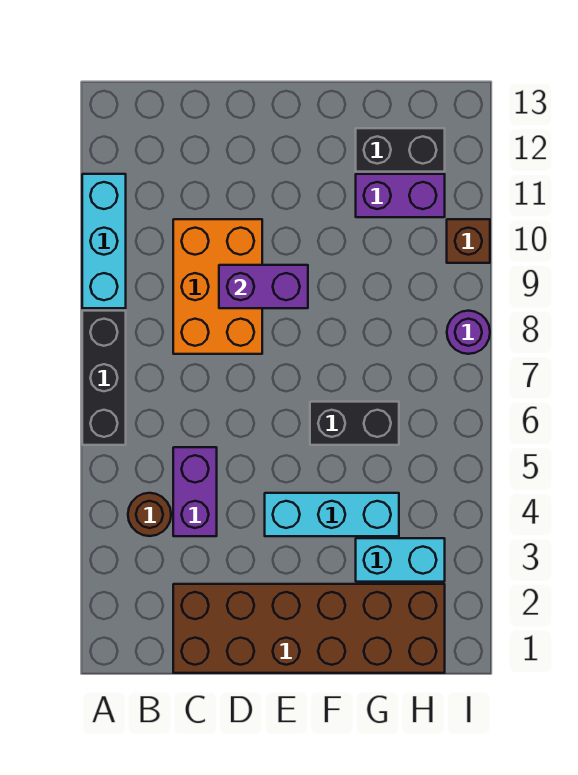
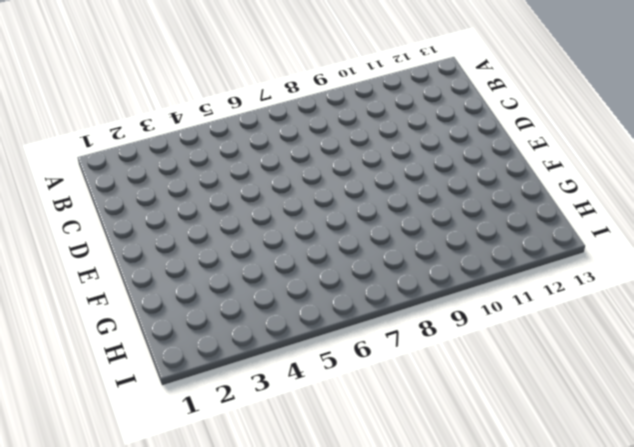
none -> black 1x3 brick [82,311,126,445]
none -> cyan 1x3 brick [82,174,126,308]
none -> brown 1x1 round brick [128,493,171,536]

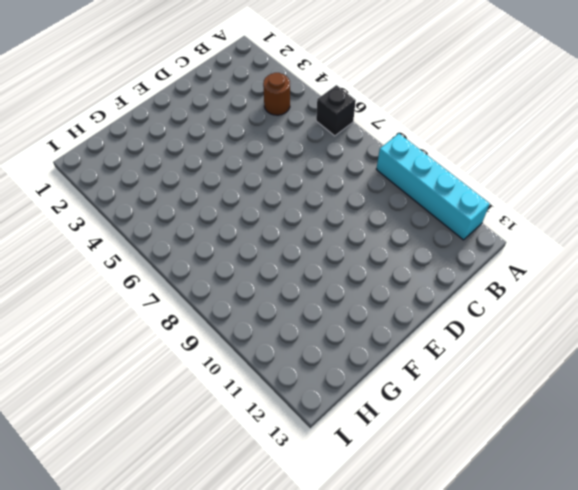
black 1x1 brick [316,85,356,136] -> black 1x3 brick [82,311,126,445]
cyan 1x4 brick [376,134,490,240] -> cyan 1x3 brick [82,174,126,308]
none -> brown 2x6 brick [173,584,445,673]
none -> purple 1x2 brick [173,447,217,536]
none -> orange 2x3 brick [173,219,262,354]

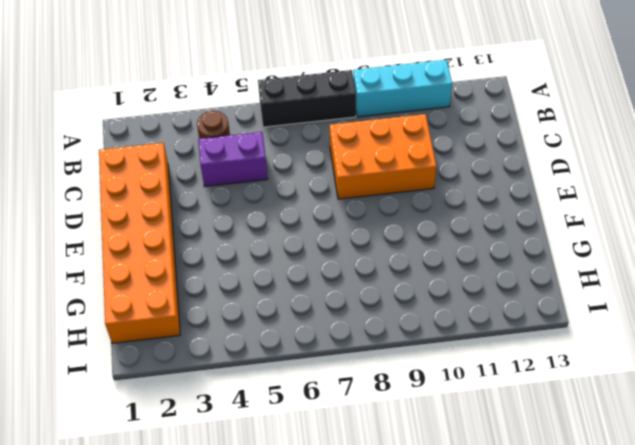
orange 2x6 brick [99,143,180,343] -> brown 2x6 brick [173,584,445,673]
none -> cyan 1x3 brick [265,493,399,536]
none -> black 1x2 brick [310,402,399,445]
none -> cyan 1x2 brick [356,538,445,582]

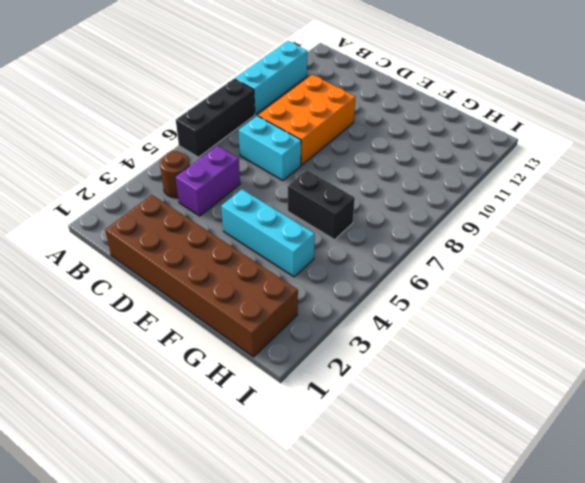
cyan 1x2 brick [239,116,301,181] -> cyan 1x2 brick moved to [356,538,445,582]
none -> purple 1x2 brick [356,174,445,217]
none -> black 1x2 brick [356,128,445,172]
none -> purple 1x1 round brick [447,311,490,354]

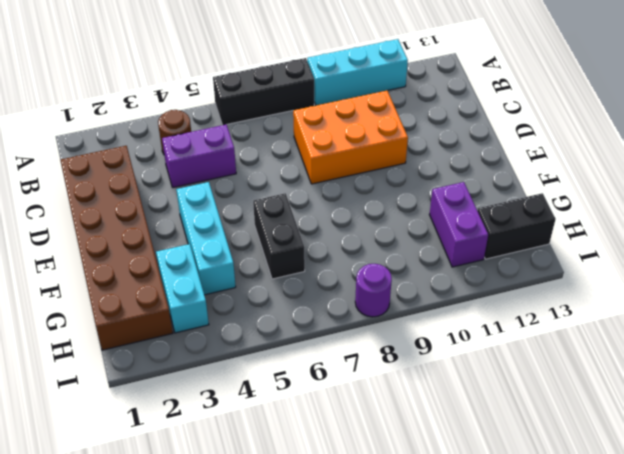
black 1x2 brick [477,193,556,259] -> black 1x2 brick turned to [356,128,445,172]
none -> brown 1x1 brick [447,219,490,263]
none -> purple 1x2 brick [219,265,308,308]

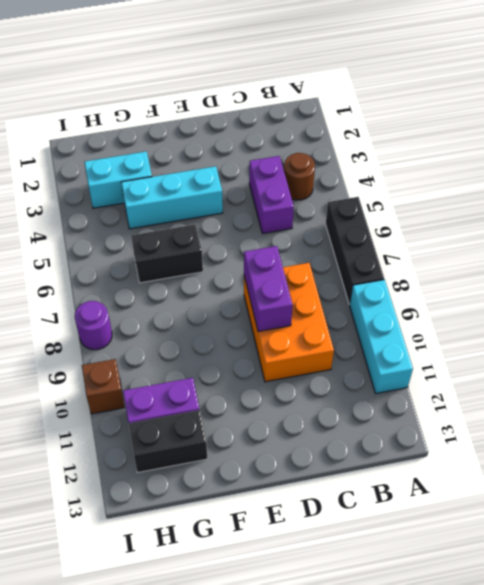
purple 1x2 brick [244,246,293,332] -> purple 1x2 brick turned to [219,265,308,308]
none -> brown 2x6 brick [173,584,445,673]

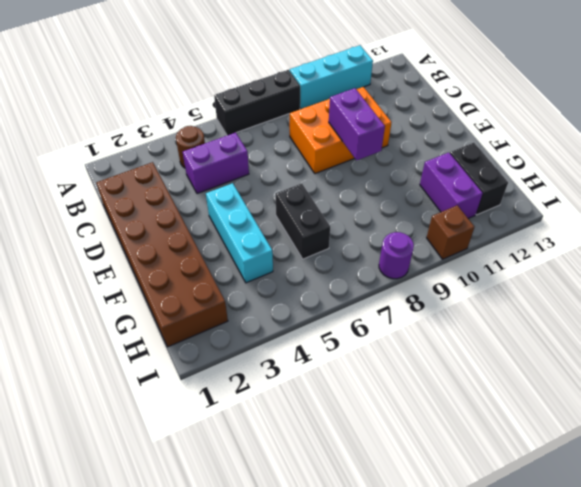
none -> cyan 1x2 brick [356,538,445,582]

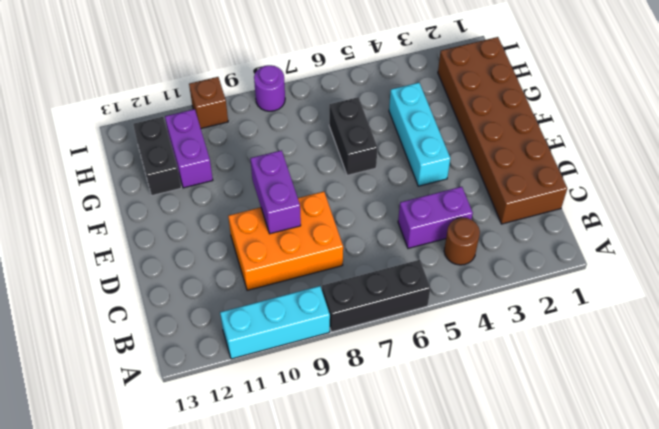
none -> cyan 1x2 brick [356,538,445,582]

